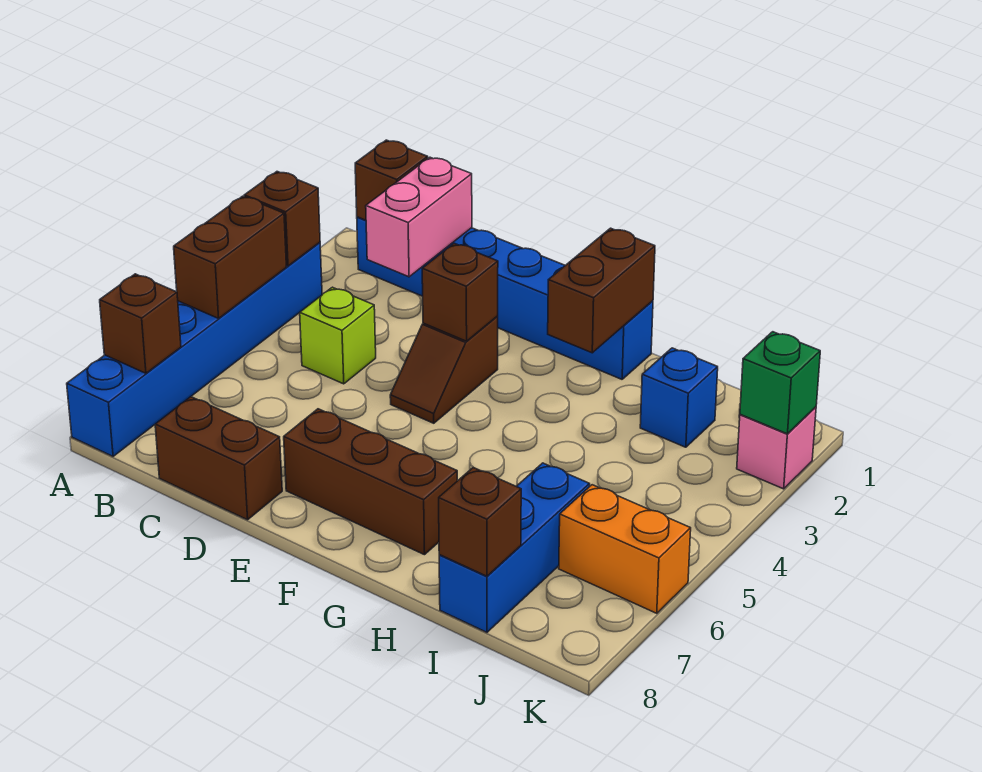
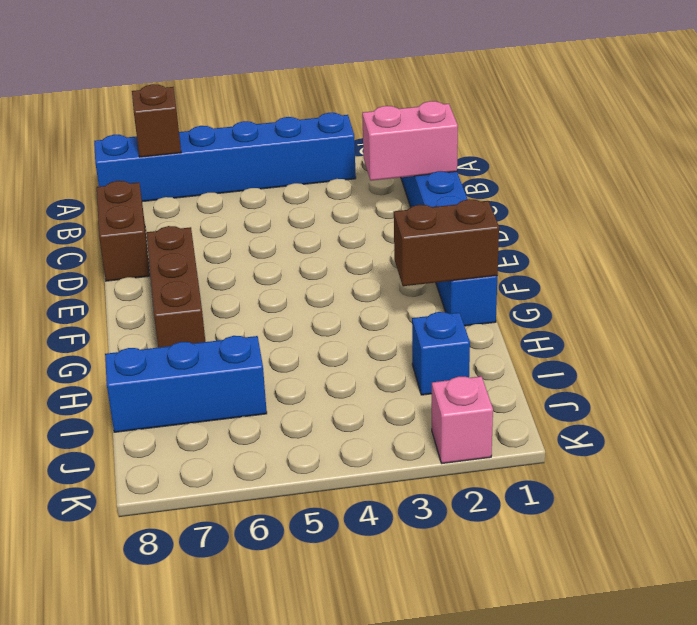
none -> lime 1x1 brick [300,287,376,384]
none -> brown 1x2 slope [390,316,498,423]
none -> orange 1x2 brick [559,485,691,613]

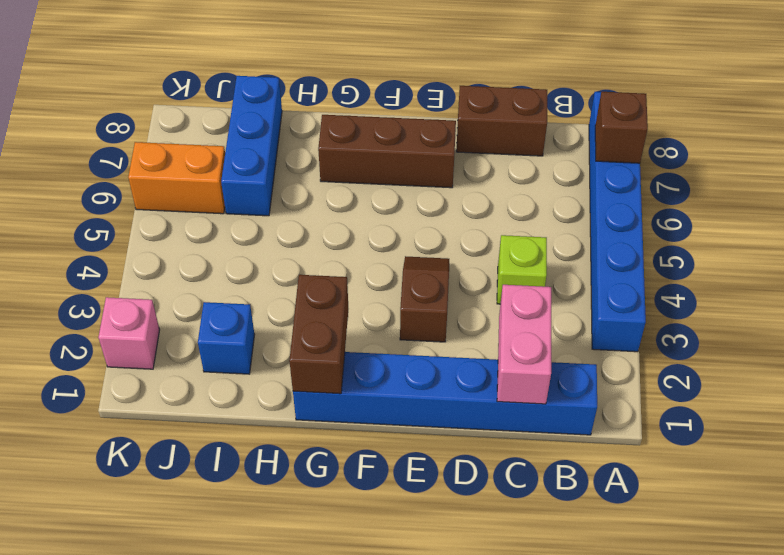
none -> brown 1x1 brick [244,172,320,266]
none -> brown 1x2 brick [174,196,286,318]
none -> brown 1x1 brick [355,140,428,220]

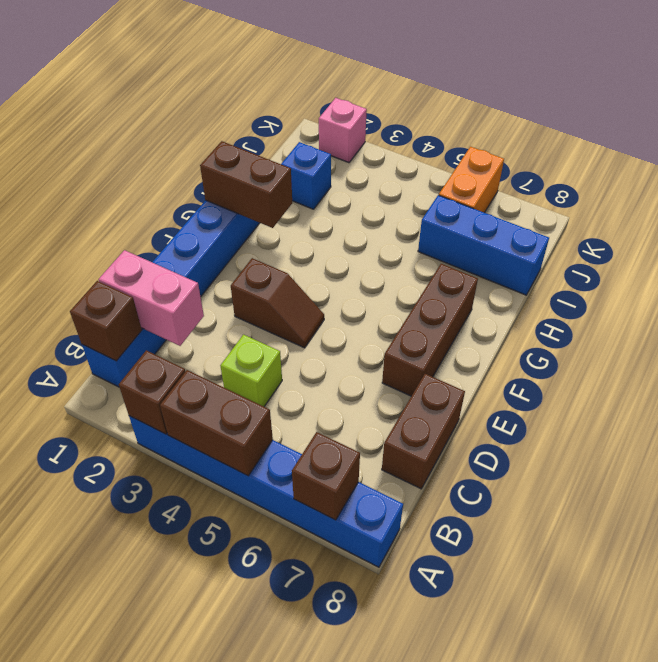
none -> brown 1x1 brick [422,243,498,341]
none -> brown 1x1 brick [439,467,521,576]
none -> green 1x1 brick [740,332,820,434]

